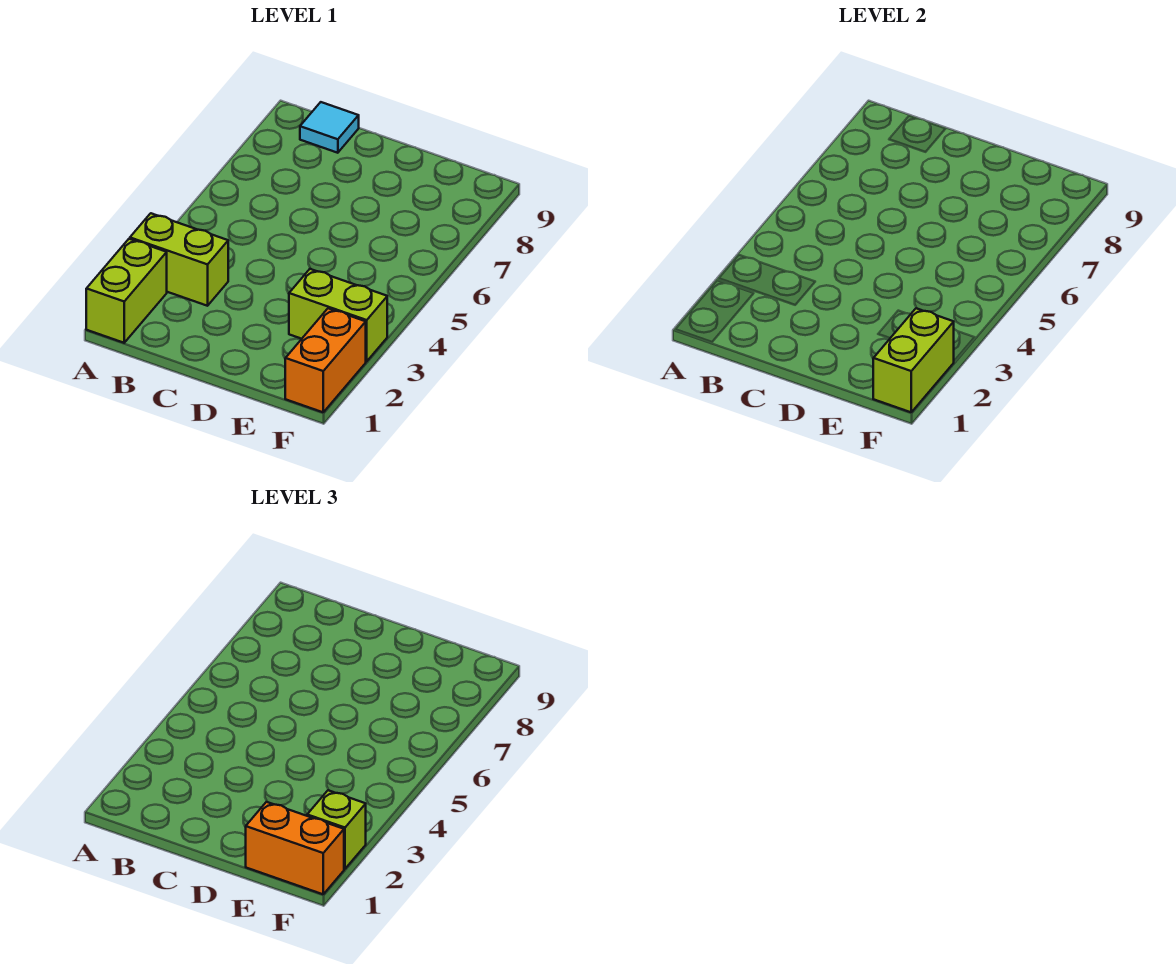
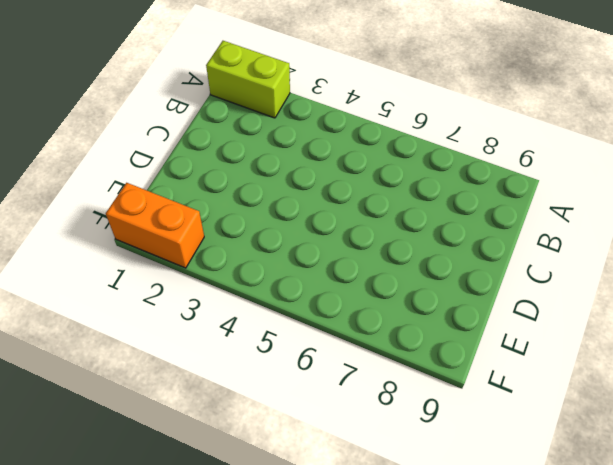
none -> lime 1x2 brick [130,213,228,306]
none -> cyan 1x1 tile [300,102,359,153]

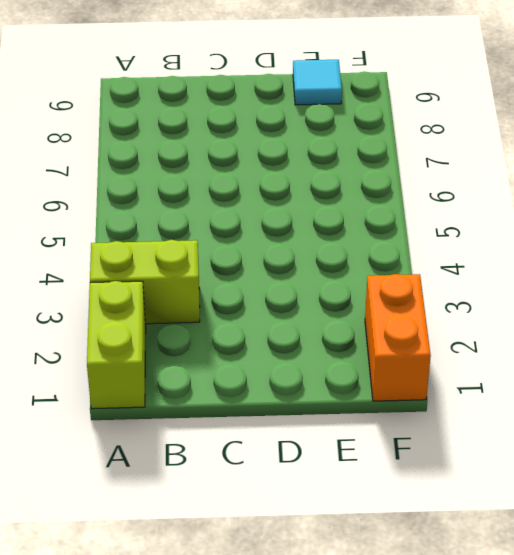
cyan 1x1 tile [293,60,342,105] -> cyan 1x1 tile moved to [300,102,359,153]
none -> lime 1x2 brick [289,269,387,361]
none -> lime 1x2 brick [873,308,954,412]

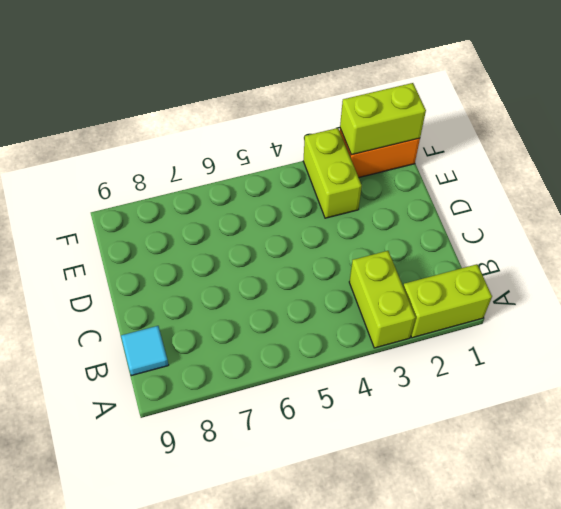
none -> orange 1x2 brick [246,802,344,894]
none -> lime 1x1 brick [307,790,366,869]

